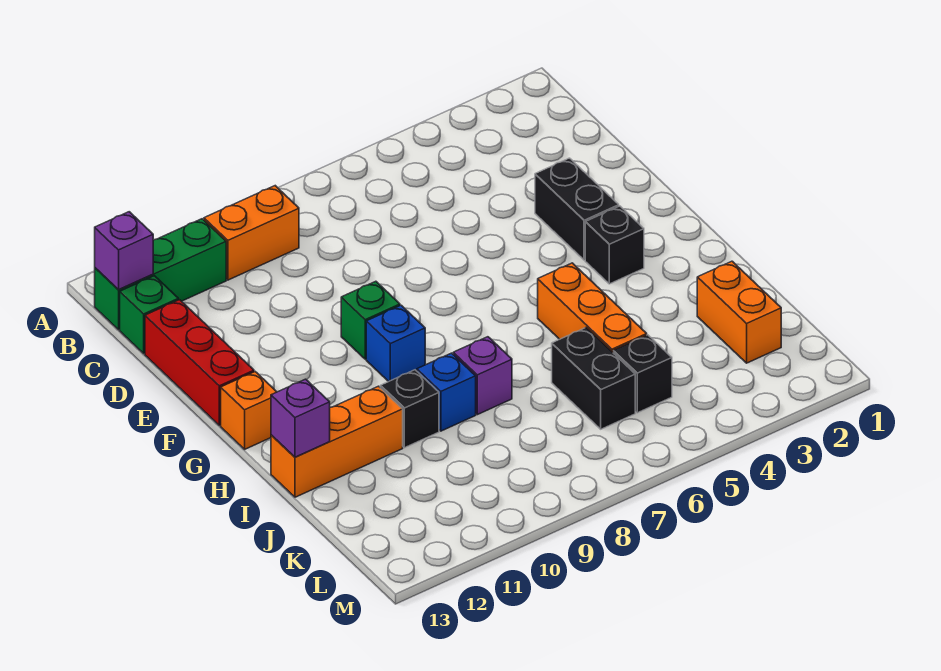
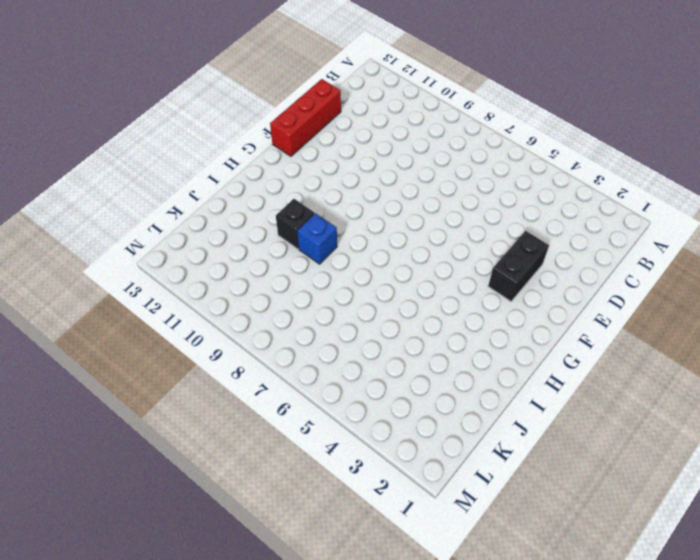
none -> orange 1x2 brick [204,186,299,280]
none -> green 1x3 brick [95,219,226,330]
none -> green 1x1 brick [120,276,178,354]

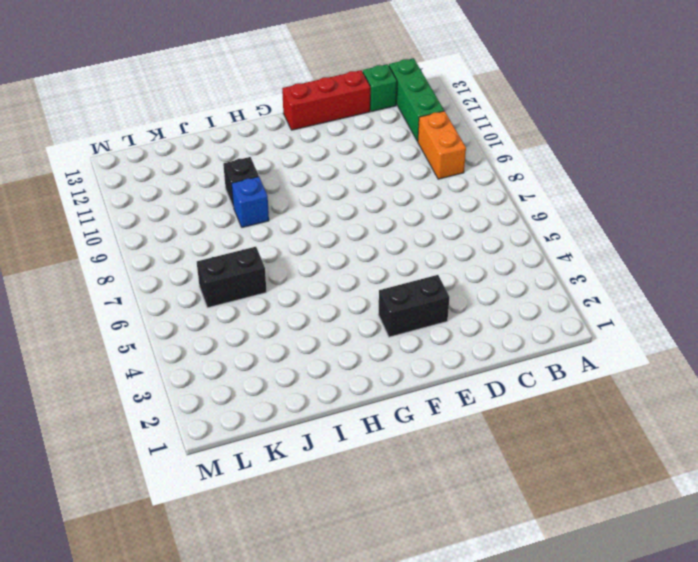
none -> green 1x1 brick [341,281,400,359]
none -> black 1x1 brick [585,206,644,284]
none -> blue 1x1 brick [366,305,425,382]

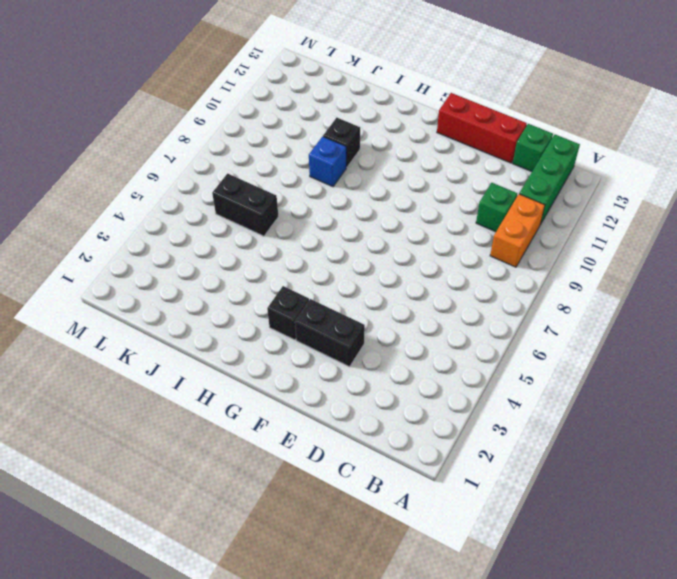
green 1x1 brick [476,183,517,232] -> green 1x1 brick moved to [341,281,400,359]
none -> blue 1x1 brick [366,305,425,382]
none -> orange 1x1 brick [221,372,277,449]
none -> orange 1x3 brick [538,263,647,352]

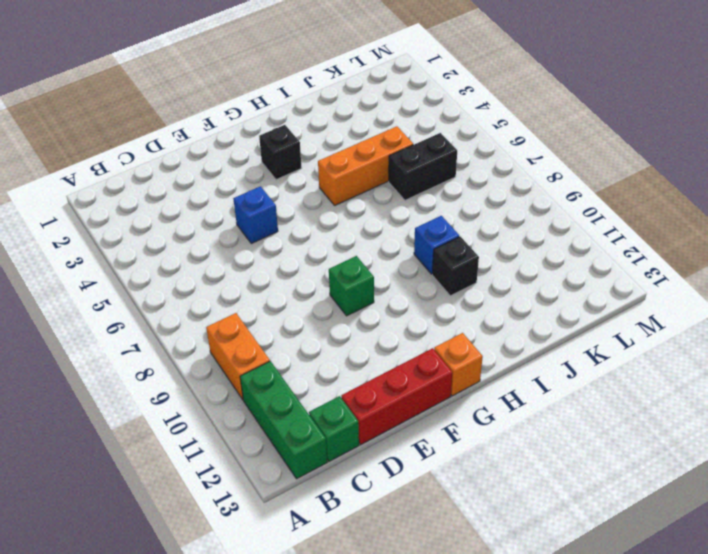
blue 1x1 brick [233,186,278,243] -> blue 1x1 brick moved to [366,305,425,382]
none -> black 1x2 brick [535,158,619,260]
none -> purple 1x1 brick [453,337,512,415]
none -> orange 1x3 brick [271,386,403,497]

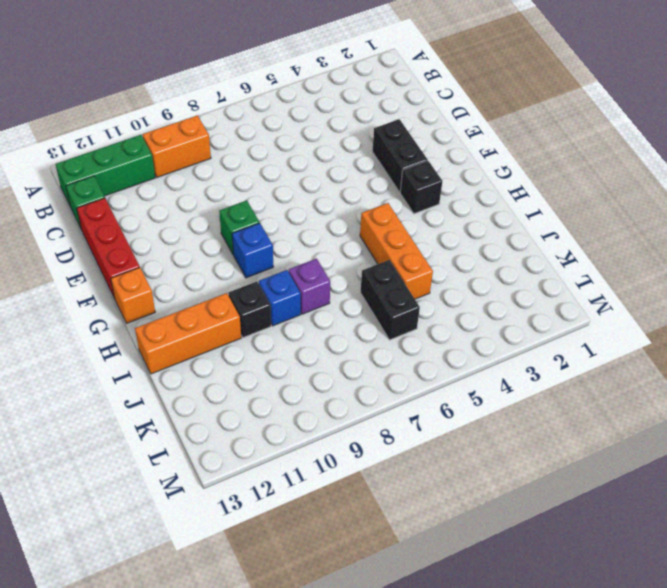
none -> orange 1x2 brick [697,261,781,363]
none -> black 1x1 brick [613,335,672,413]
none -> purple 1x1 brick [95,212,153,290]

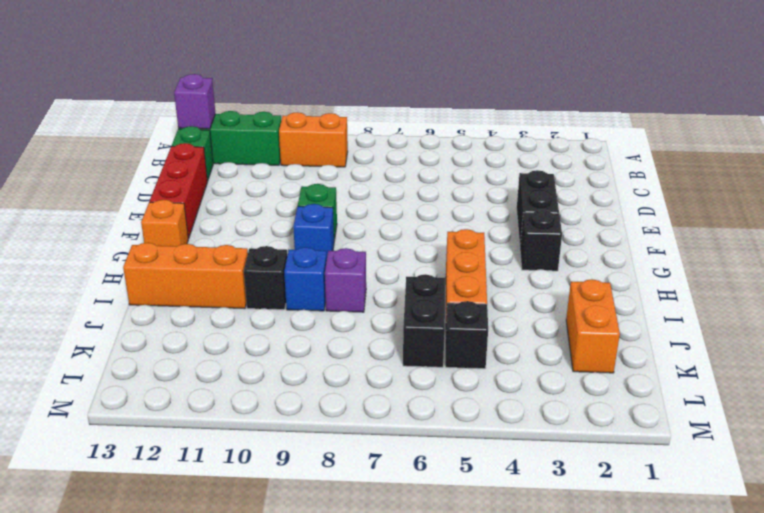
none -> purple 1x1 brick [271,379,330,457]

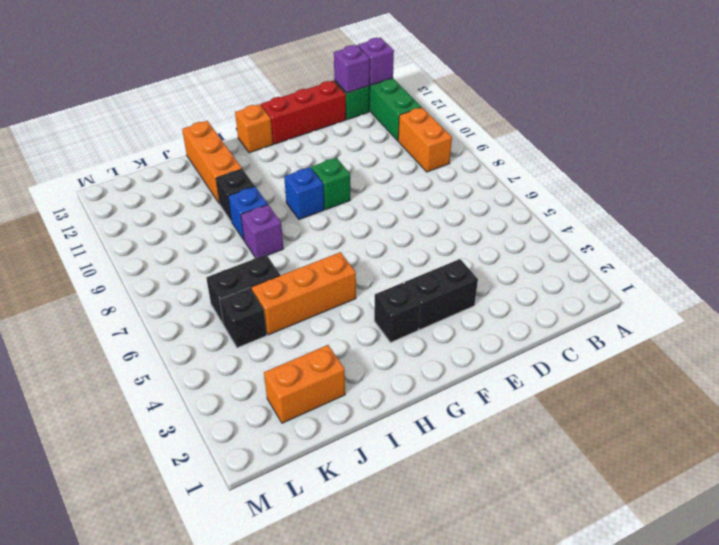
purple 1x1 brick [334,45,370,93] -> purple 1x1 brick moved to [271,379,330,457]

